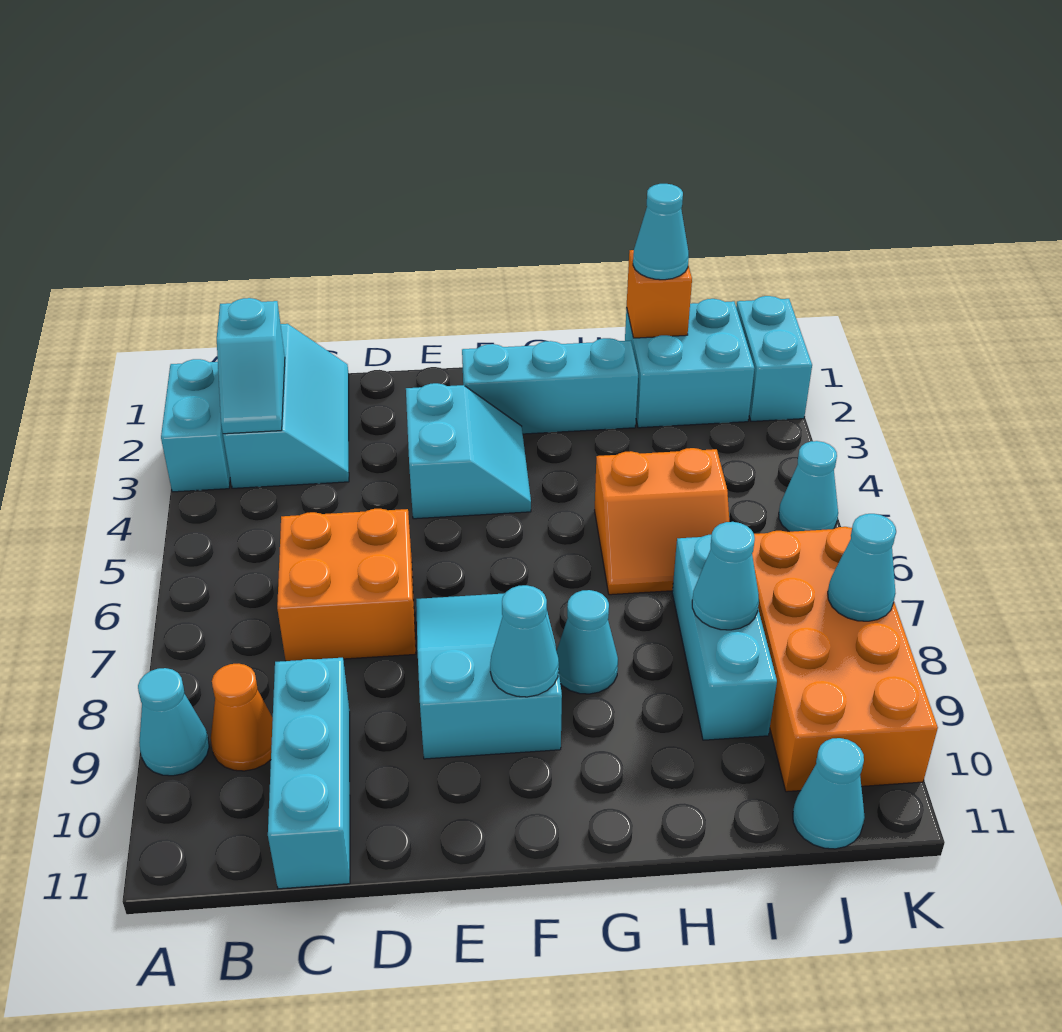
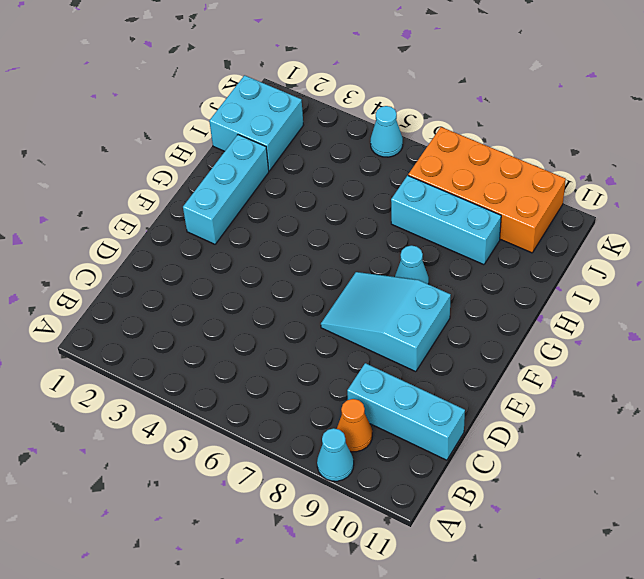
none -> cyan 1x2 brick [161,359,230,492]
none -> cyan 2x3 slope [223,324,349,488]
none -> orange 2x2 brick [277,509,416,661]

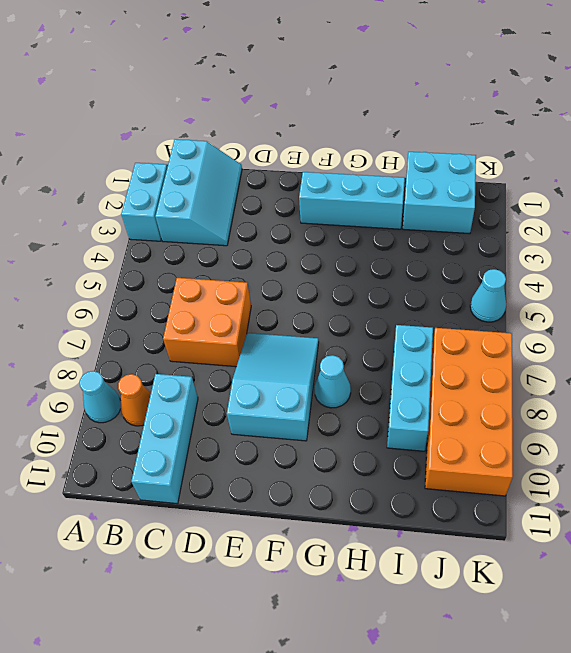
none -> cyan 2x2 slope [406,383,531,519]
none -> orange 2x2 slope [595,448,729,595]
none -> cyan 1x1 cone [793,738,865,849]

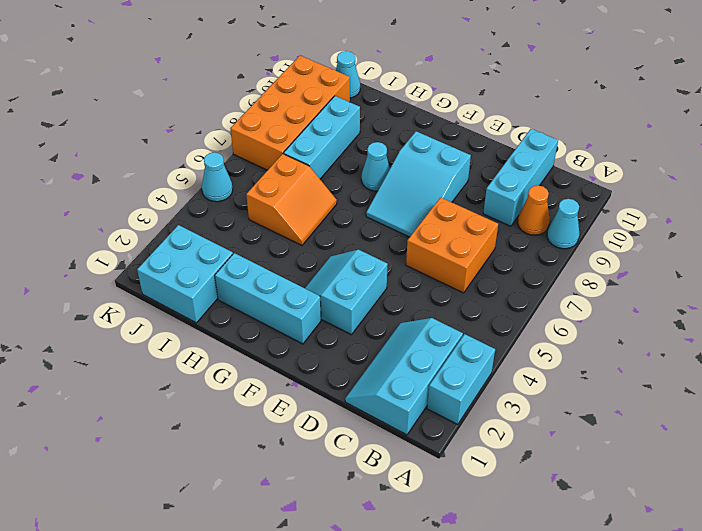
orange 2x2 slope [246,154,337,245] -> orange 2x2 slope turned to [595,448,729,595]
none -> cyan 1x2 brick [736,296,812,421]
none -> cyan 1x2 slope [217,298,285,434]
none -> cyan 1x1 cone [490,585,559,697]

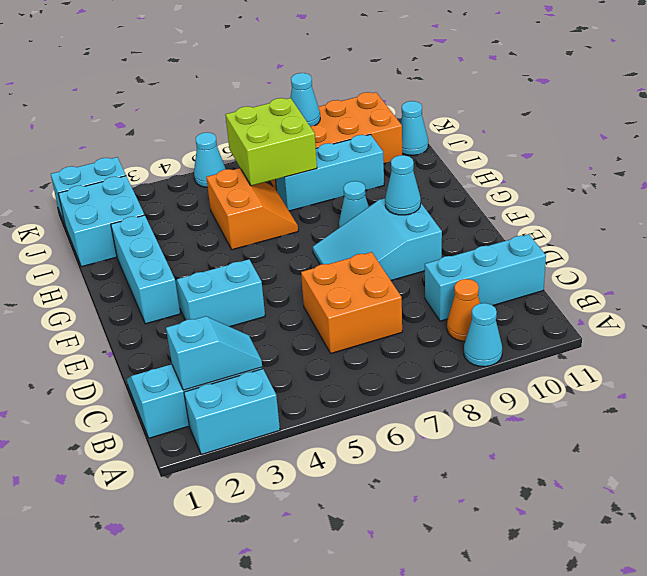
lime 2x2 brick [225,98,317,186] -> none
none -> orange 1x1 brick [627,250,692,338]
none -> cyan 1x1 cone [692,522,759,630]
none -> cyan 1x1 cone [633,184,689,280]

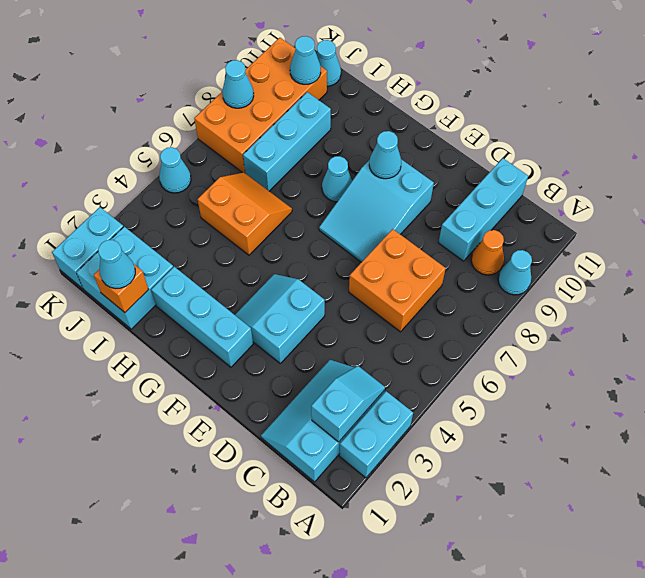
cyan 1x1 cone [290,36,321,84] -> cyan 1x1 cone moved to [692,522,759,630]

